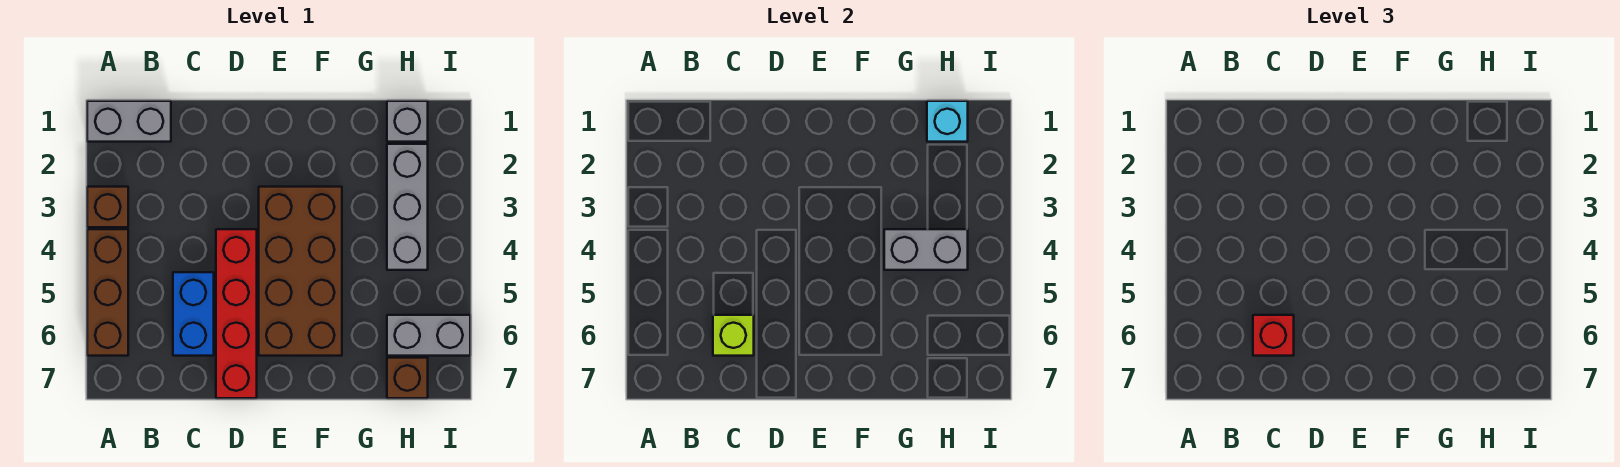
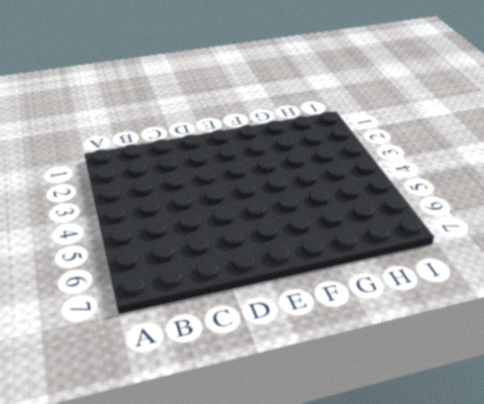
none -> grey 1x2 brick [87,101,171,142]
none -> brown 1x1 brick [87,187,128,227]
none -> brown 1x3 brick [87,229,128,356]

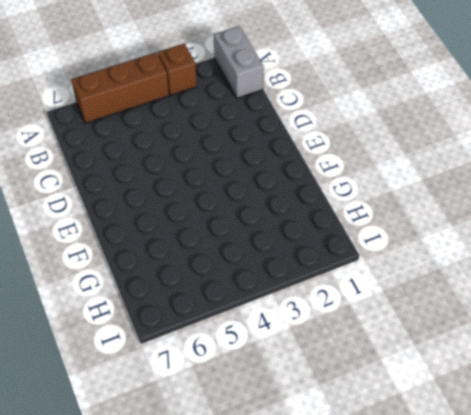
none -> blue 1x2 brick [173,272,214,356]
none -> red 1x4 brick [216,229,257,398]
none -> brown 2x4 brick [259,187,342,356]

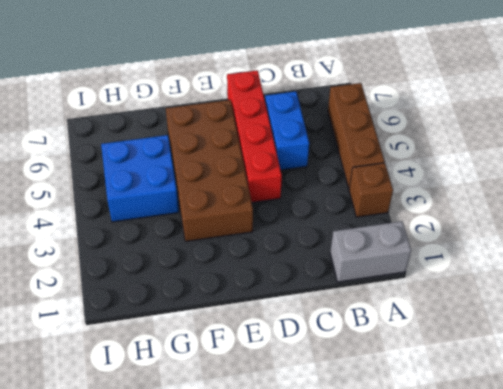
blue 2x2 brick [101,135,179,222] -> grey 1x3 brick [387,144,428,270]
none -> grey 1x1 brick [387,101,428,142]
none -> grey 1x2 brick [387,315,470,356]
none -> brown 1x1 brick [387,358,428,398]

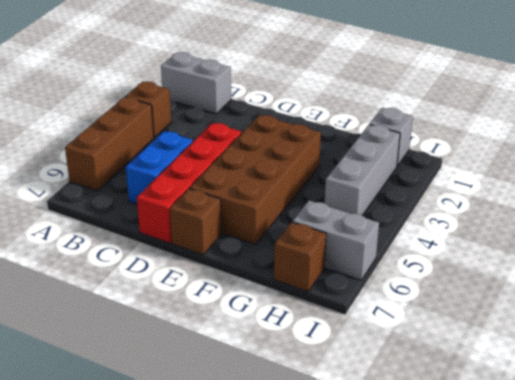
brown 1x1 brick [170,189,221,255] -> none
none -> lime 1x1 brick [713,315,754,356]
none -> grey 1x2 brick [884,229,968,270]
none -> cyan 1x1 brick [927,101,968,142]

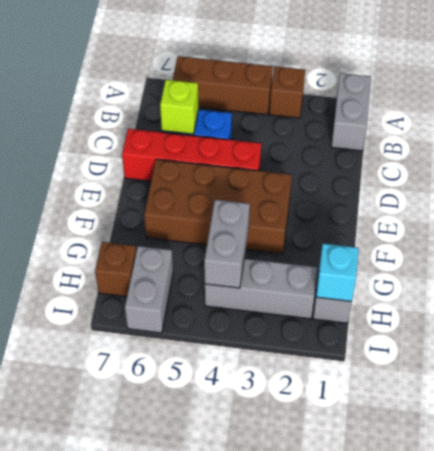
none -> red 1x1 brick [1253,315,1294,356]

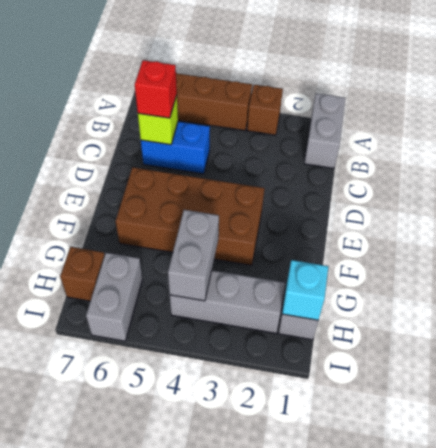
none -> red 1x4 brick [216,229,257,398]

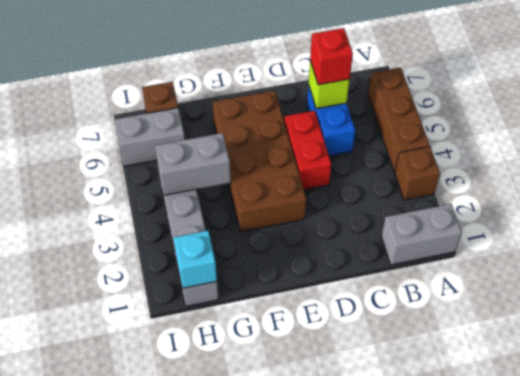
red 1x2 brick [284,111,331,190] -> red 1x4 brick [216,229,257,398]

